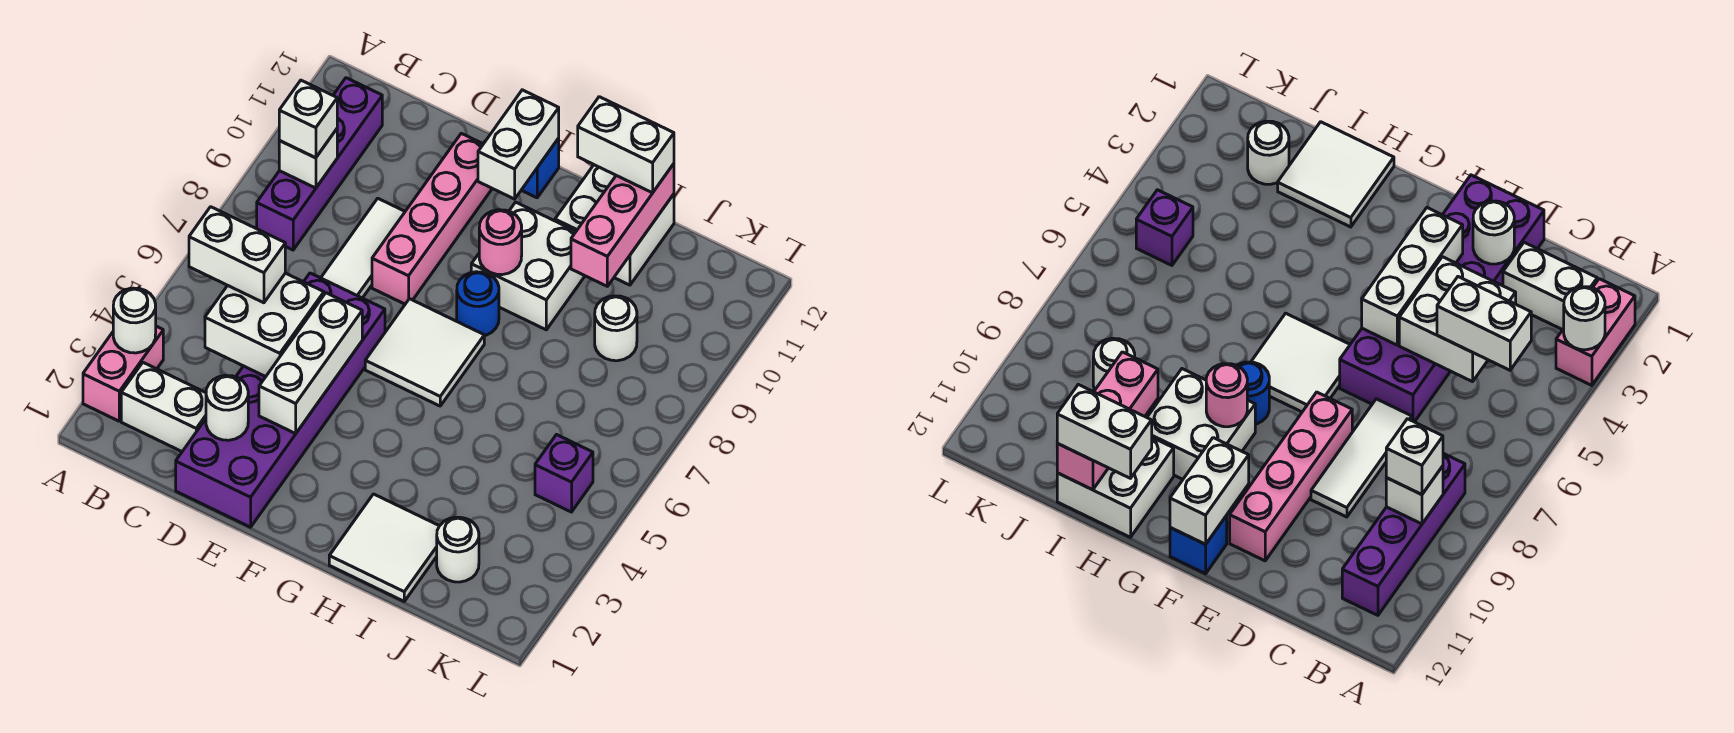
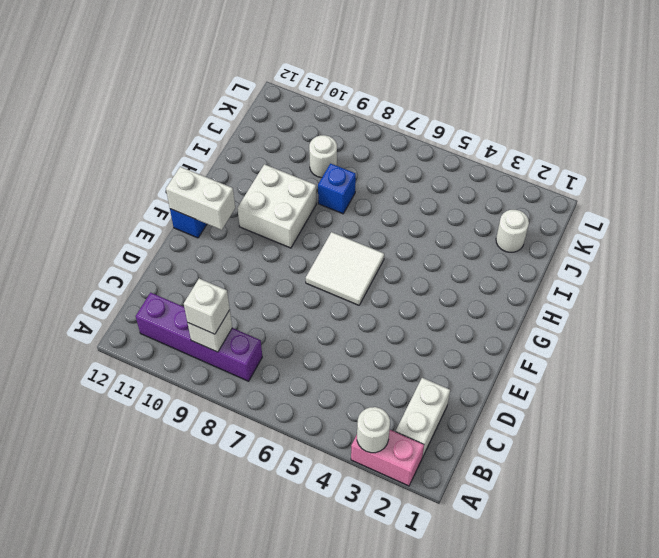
blue 1x1 brick [318,164,356,214] -> none
none -> purple 2x6 brick [176,273,385,527]
none -> white 1x3 tile [321,198,405,298]
none -> pink 1x4 brick [372,133,492,304]

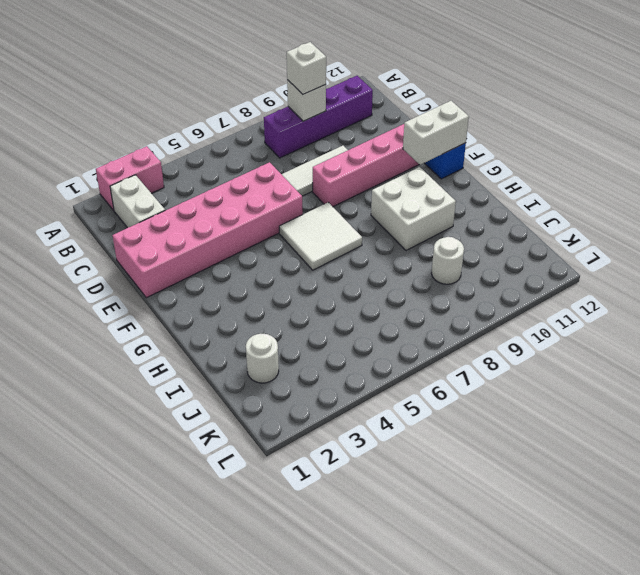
pink 2x6 brick [113,162,303,298] -> purple 2x6 brick [176,273,385,527]
none -> blue 1x1 round brick [457,272,499,336]
none -> white 2x2 tile [329,494,439,601]
none -> white 2x2 brick [555,165,674,285]

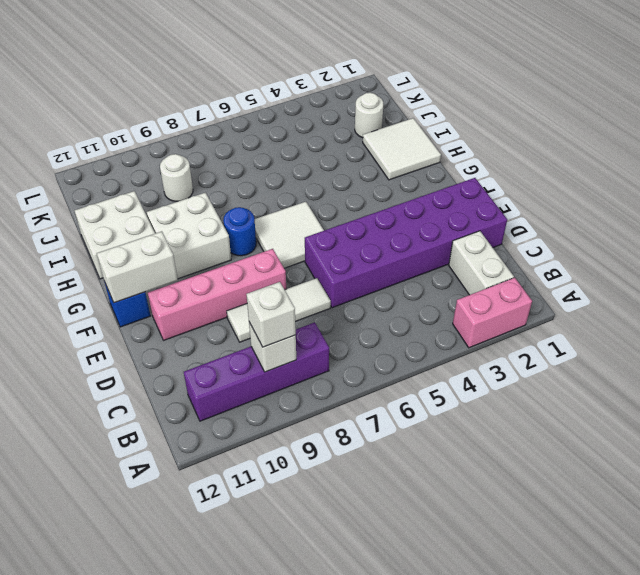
none -> purple 1x1 brick [535,435,593,512]
none -> white 1x1 round brick [113,288,156,353]
none -> white 2x2 brick [205,273,324,377]

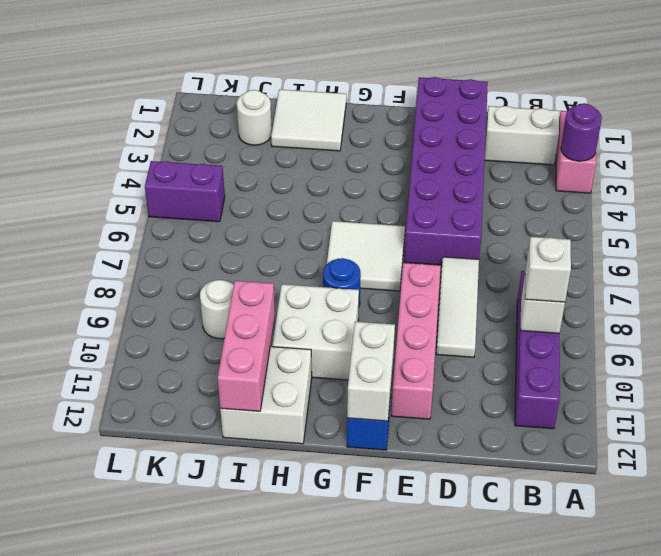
purple 1x1 round brick [561,103,602,161] -> white 1x1 round brick [113,288,156,353]
purple 1x2 brick [145,161,225,222] -> purple 1x1 brick [535,435,593,512]
none -> white 2x2 brick [205,273,324,377]
none -> white 1x1 round brick [206,375,248,440]
none -> white 1x3 brick [259,293,362,433]

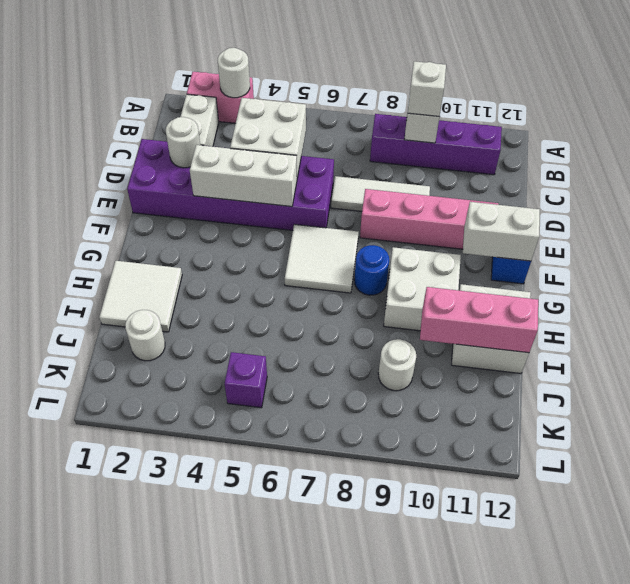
none -> pink 1x1 round brick [479,210,522,275]
none -> white 1x2 brick [189,207,285,303]
none -> white 1x2 brick [578,97,674,193]

